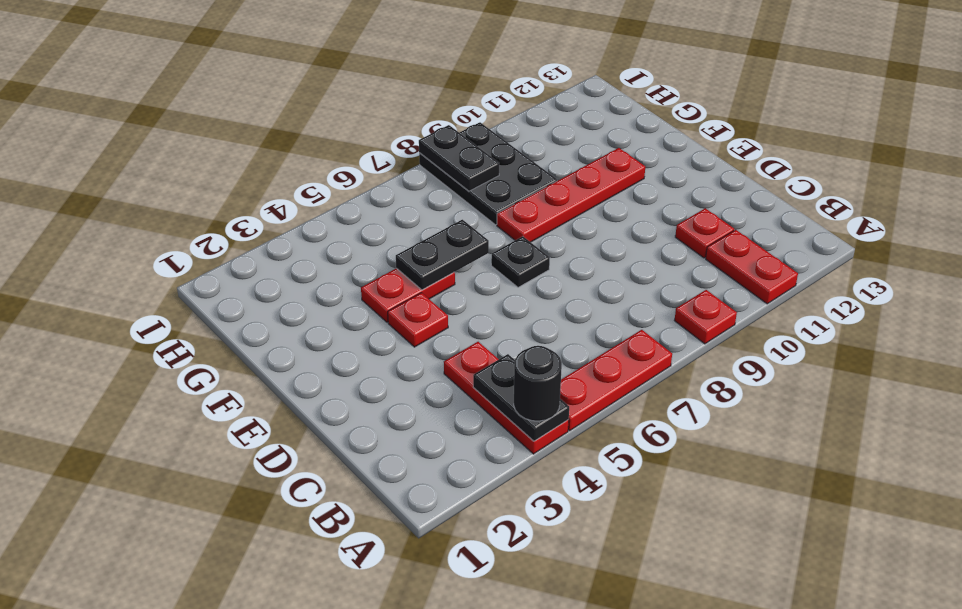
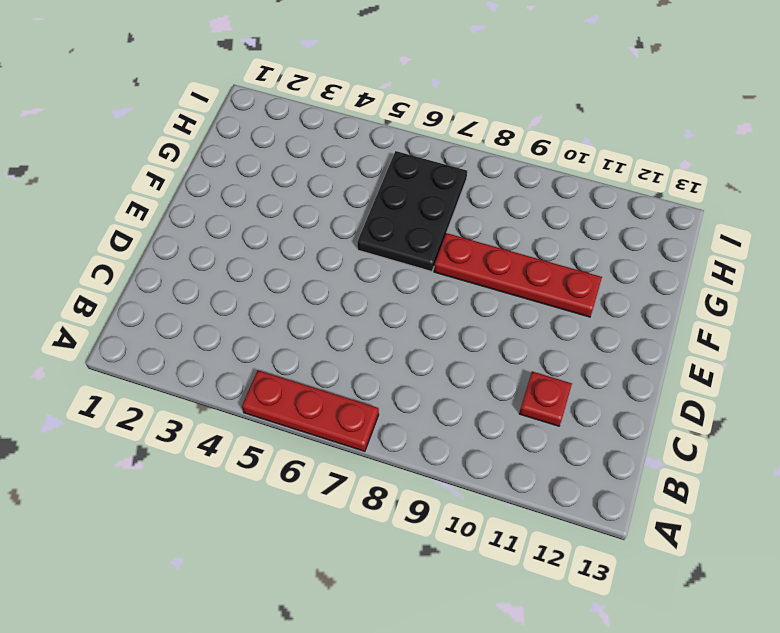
black 2x3 plate [357,151,467,271] -> black 2x3 plate moved to [419,122,557,225]
none -> red 1x3 plate [444,342,569,454]
none -> red 1x1 plate [674,290,737,344]
none -> red 1x2 plate [706,230,798,304]

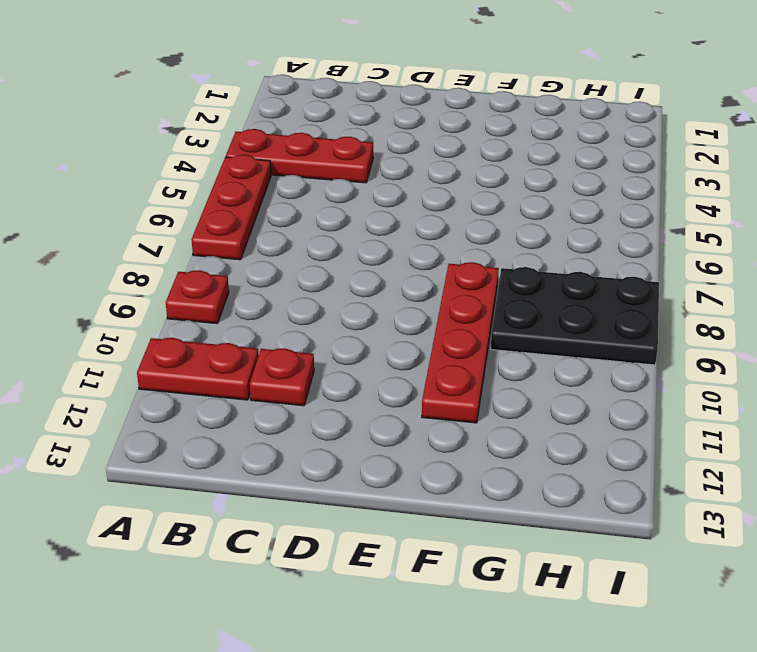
none -> red 1x1 plate [388,293,448,347]
none -> black 1x1 plate [491,236,550,287]
none -> red 1x2 plate [361,268,455,322]

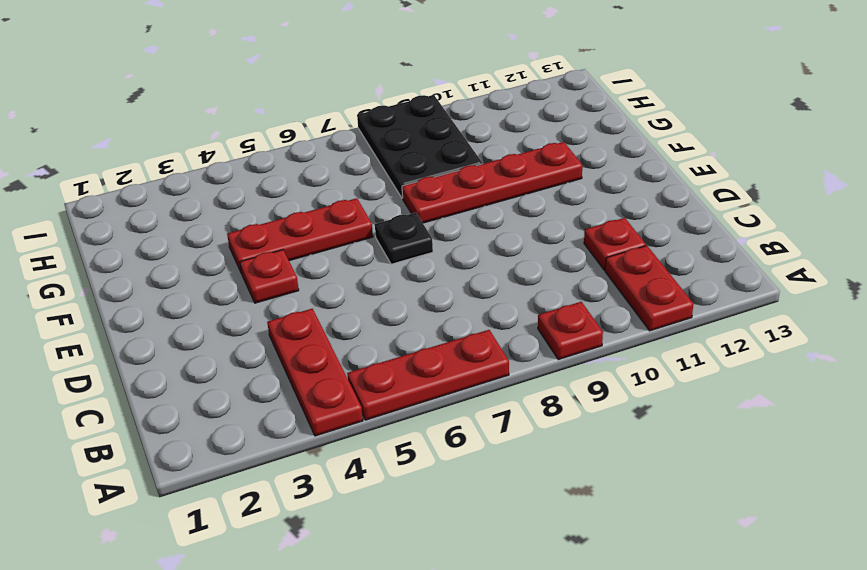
red 1x3 plate [227,198,373,274] -> red 1x2 plate [361,268,455,322]
none -> black 1x2 plate [473,354,569,441]
none -> black 1x2 plate [396,220,489,290]
none -> black 1x2 plate [419,125,499,191]

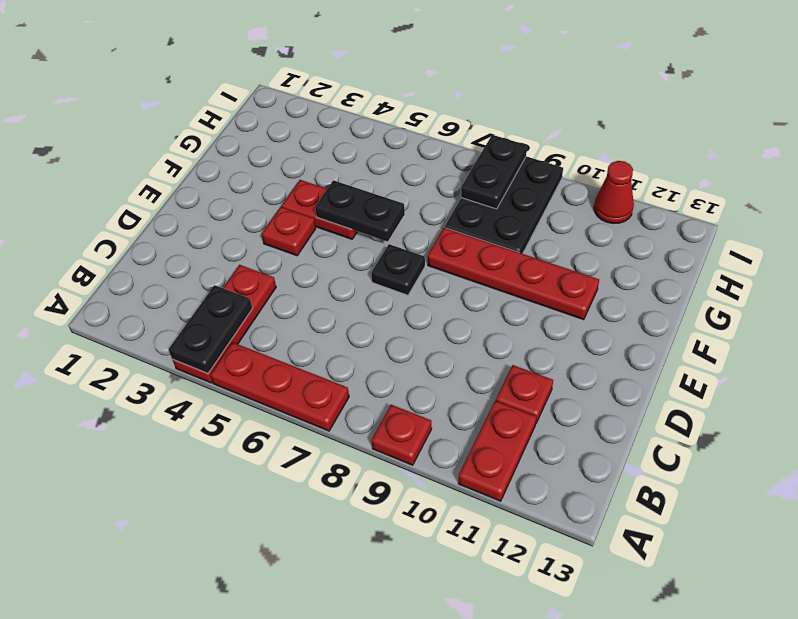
red 1x1 cone [594,161,634,224] -> none
none -> black 1x1 round brick [514,346,562,421]

